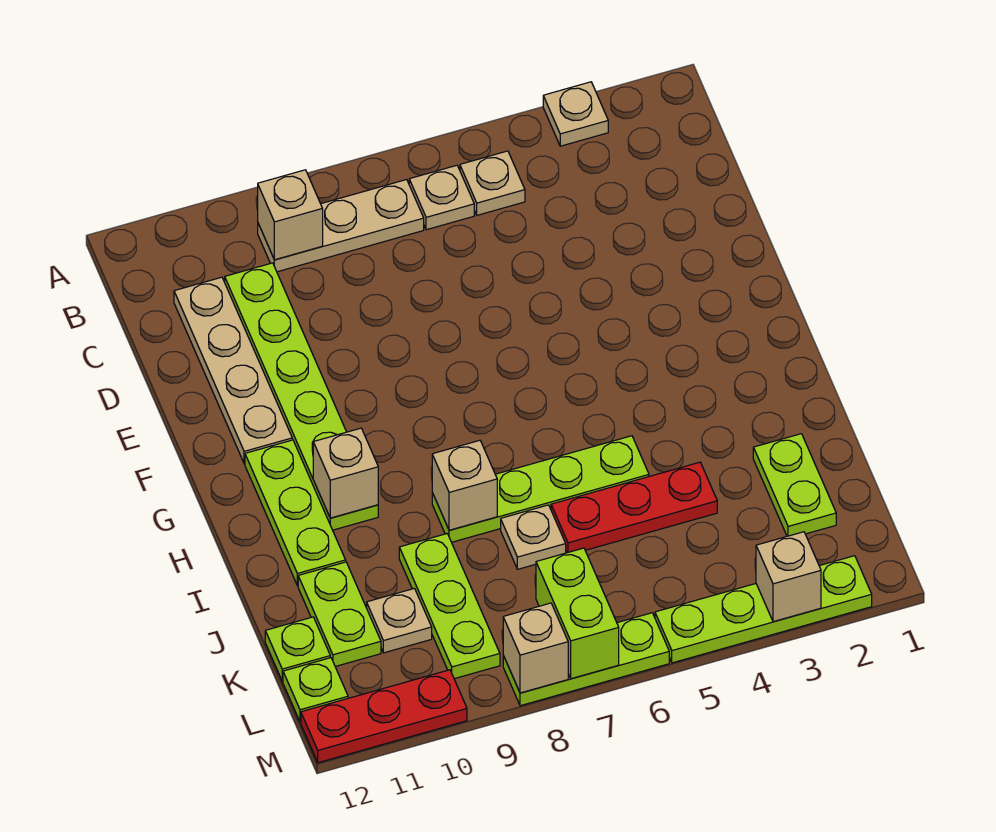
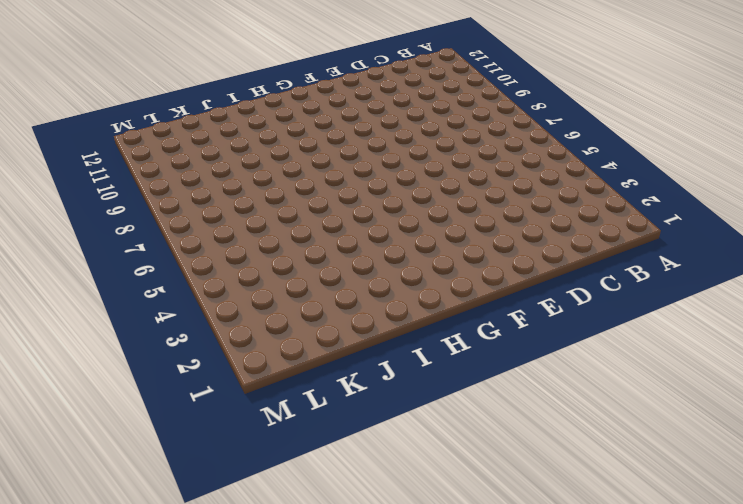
none -> tan 1x1 plate [543,82,608,146]
none -> tan 1x1 plate [460,151,525,215]
none -> tan 1x1 plate [409,165,474,230]

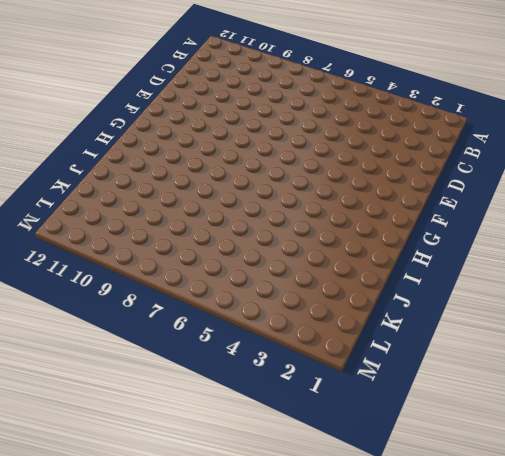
none -> tan 1x1 plate [543,82,608,146]
none -> tan 1x1 plate [460,151,525,215]
none -> tan 1x1 plate [409,165,474,230]

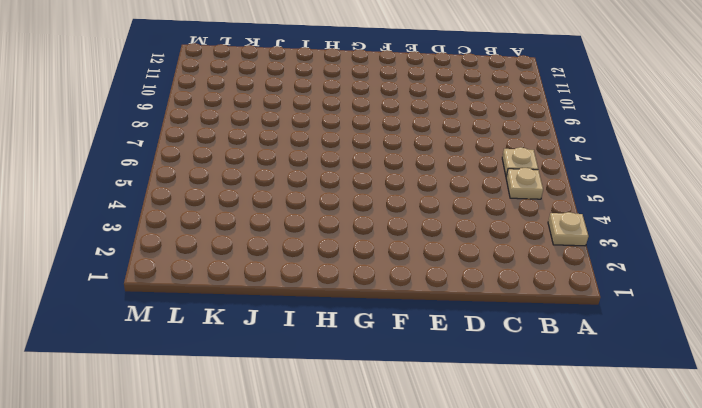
none -> tan 1x3 plate [258,180,424,272]
none -> lime 1x6 plate [225,263,378,530]
none -> tan 1x4 plate [174,277,292,464]

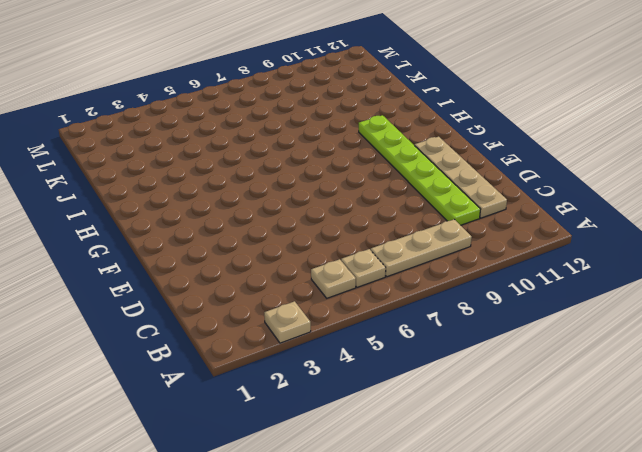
none -> lime 1x3 plate [245,440,346,586]
none -> lime 1x4 plate [432,436,649,542]
none -> lime 1x2 plate [753,434,836,536]

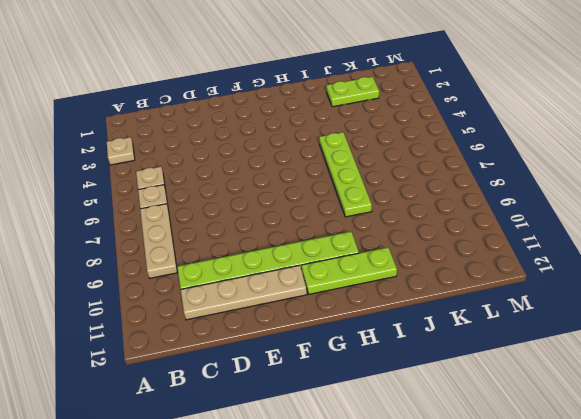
none -> red 1x3 plate [551,462,717,553]
none -> tan 1x1 plate [501,505,566,569]
none -> lime 1x3 plate [399,534,500,679]

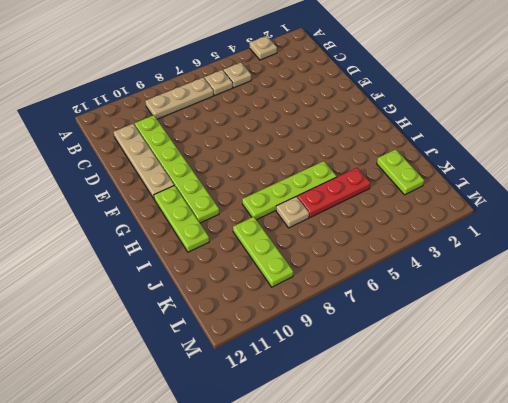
none -> lime 1x2 plate [298,562,381,667]
none -> tan 1x1 plate [367,588,432,653]
none -> lime 1x1 plate [265,617,330,681]

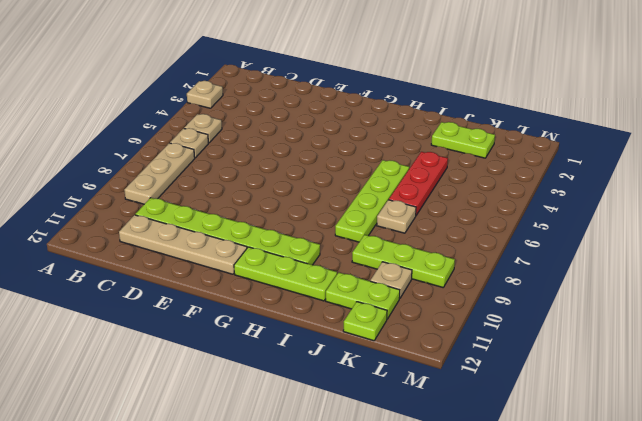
none -> lime 1x1 plate [283,658,348,722]
none -> lime 1x4 plate [655,556,872,663]
none -> lime 1x3 plate [503,613,669,706]

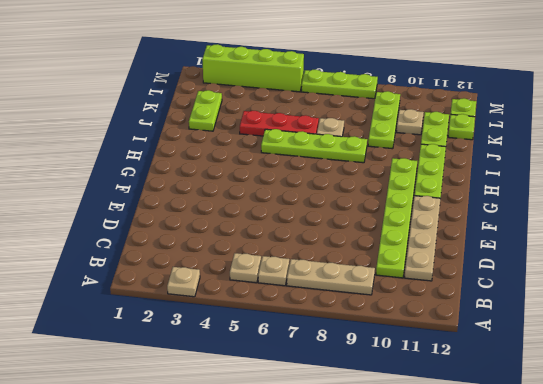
lime 1x4 brick [202,44,304,92] -> lime 1x4 plate [655,556,872,663]
none -> red 1x3 plate [301,670,467,763]
none -> tan 1x1 brick [258,170,323,260]
none -> tan 1x1 brick [313,428,378,518]

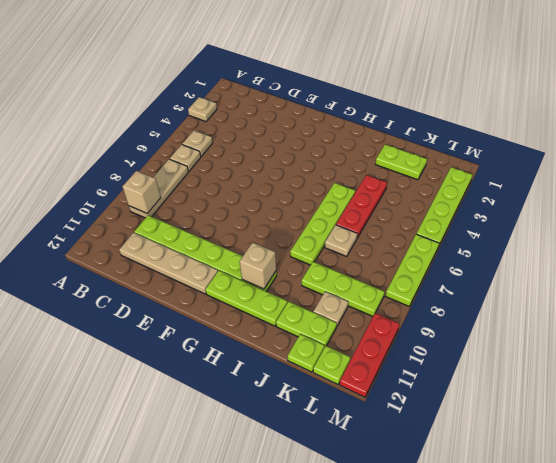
none -> tan 1x1 brick [432,440,497,530]
none -> lime 1x2 brick [536,548,619,679]
none -> tan 1x1 brick [756,532,821,622]

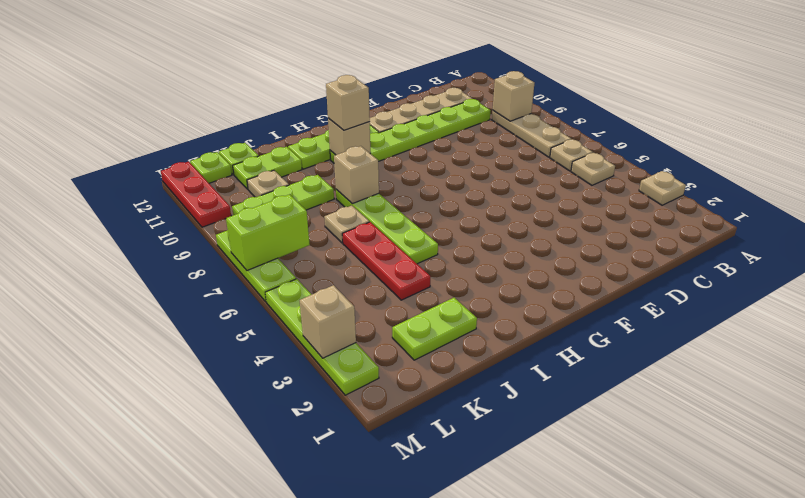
tan 1x1 brick [326,75,370,130] -> tan 1x1 brick moved to [503,603,568,693]

